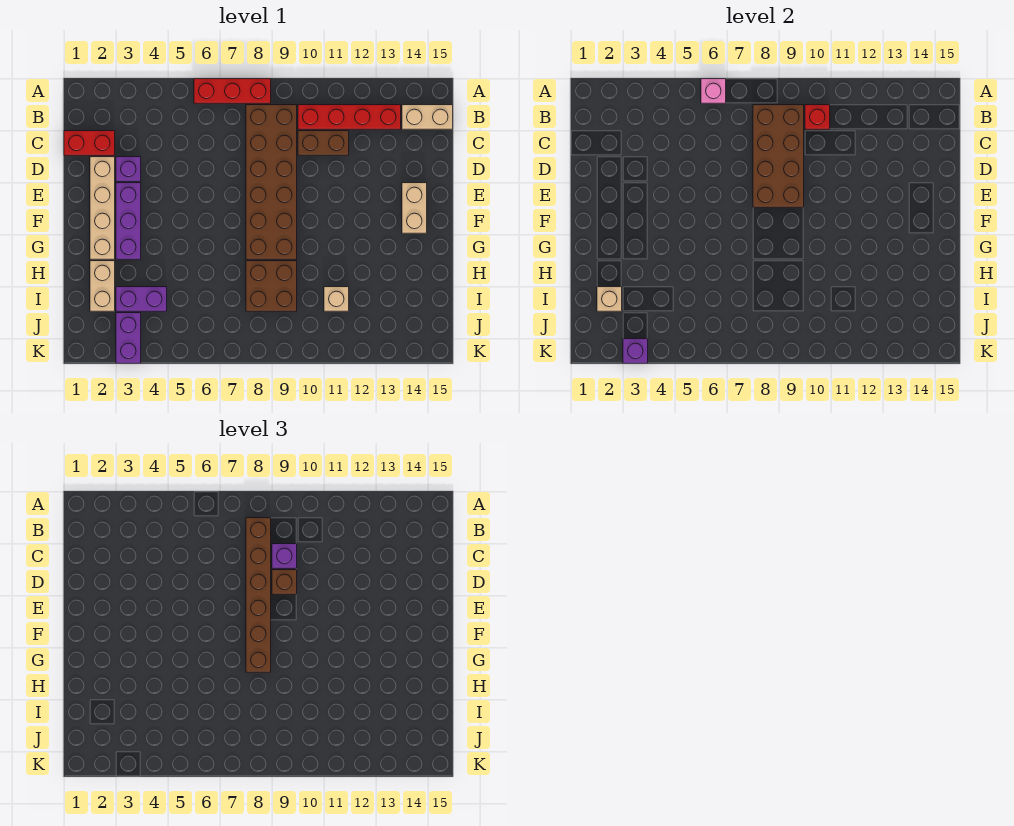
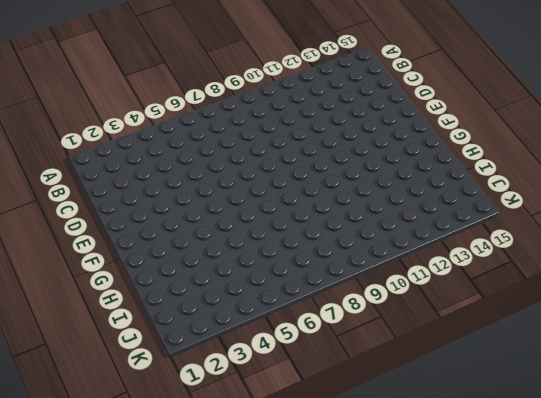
none -> red 1x3 brick [194,79,271,103]
none -> brown 2x6 brick [246,105,297,259]
none -> red 1x4 brick [298,105,401,129]

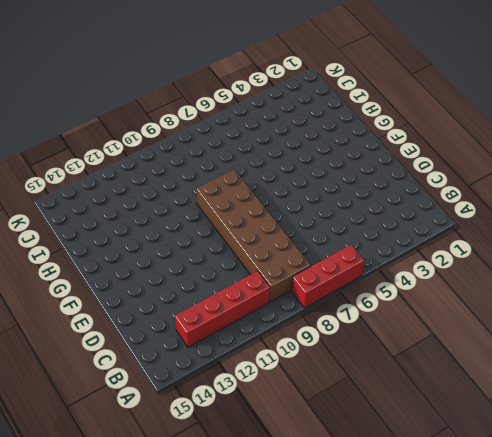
none -> tan 1x2 brick [402,105,453,129]
none -> red 1x2 brick [64,131,115,155]
none -> brown 1x2 brick [298,131,349,155]

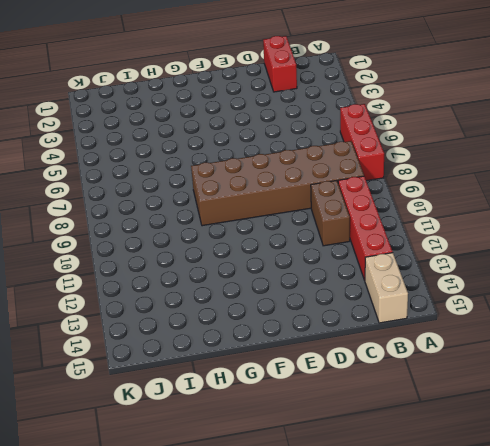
none -> tan 1x4 brick [90,157,115,259]
none -> purple 1x1 brick [116,157,141,181]
none -> purple 1x3 brick [116,183,141,259]

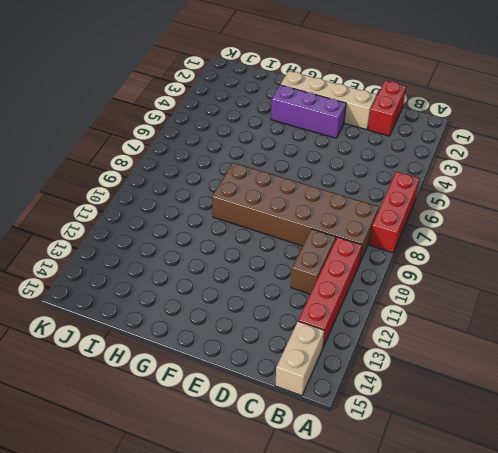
none -> purple 1x1 brick [116,157,141,181]
none -> tan 1x2 brick [402,183,427,233]
none -> tan 1x2 brick [90,261,115,311]

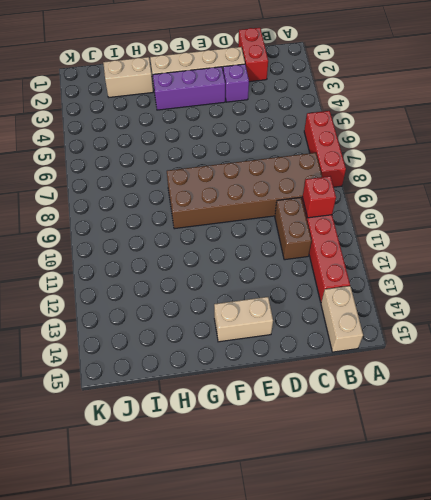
none -> brown 2x2 brick [246,261,297,311]
none -> purple 1x2 brick [116,287,167,311]
none -> tan 1x1 brick [324,287,349,311]

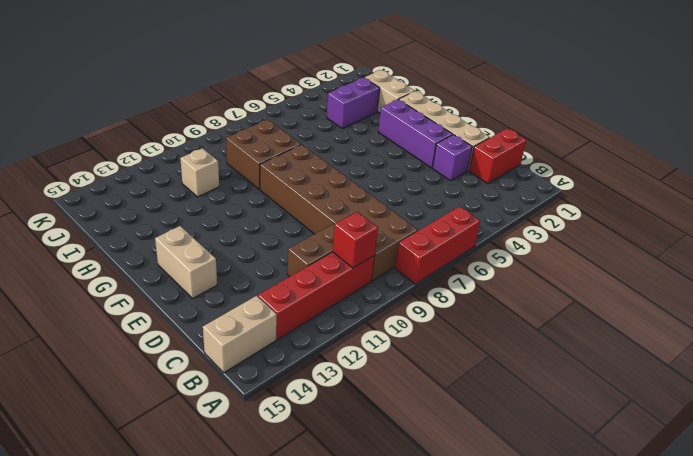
none -> purple 1x2 brick [116,313,141,363]
none -> pink 1x1 brick [701,79,726,103]
none -> brown 2x4 brick [753,105,804,207]

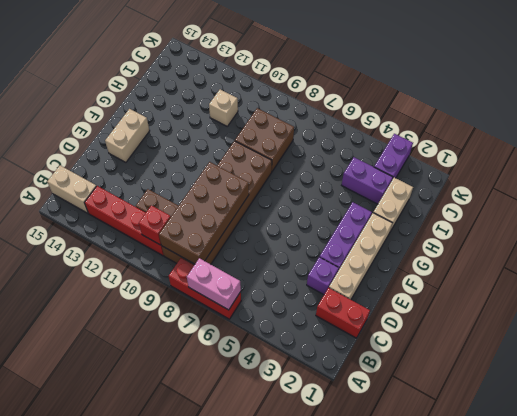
pink 1x2 brick [187,258,241,310] -> pink 1x1 brick [701,79,726,103]
none -> tan 1x1 brick [597,287,622,311]
none -> purple 1x1 brick [623,339,648,363]
none -> brown 1x6 brick [246,518,271,672]

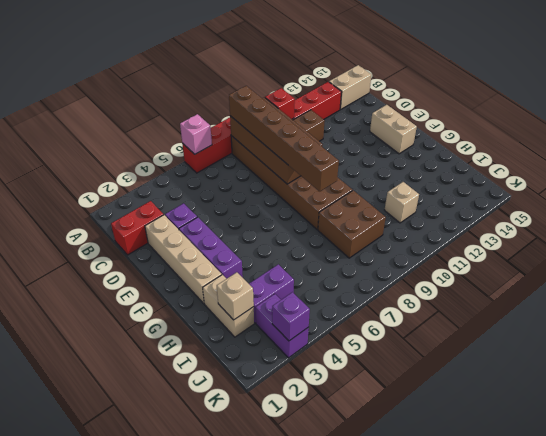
none -> purple 1x1 brick [272,544,297,568]
none -> brown 1x1 brick [272,570,297,594]

